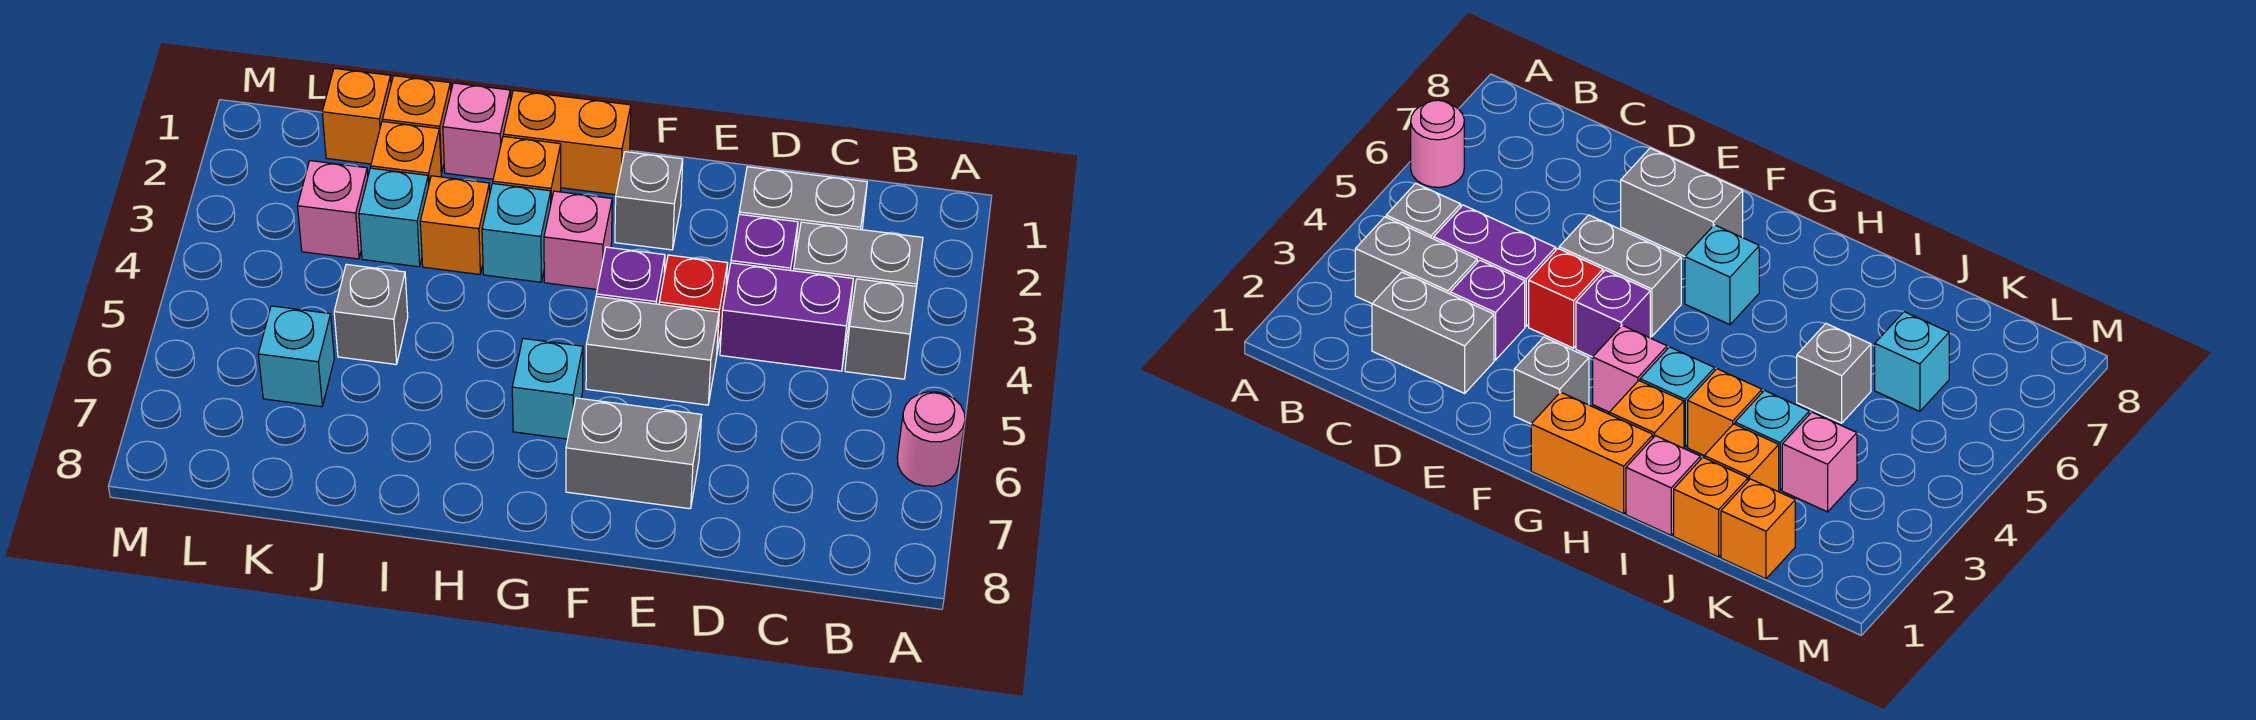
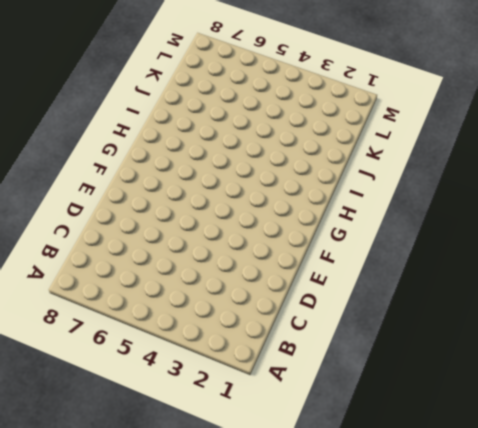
none -> pink 1x1 round brick [897,392,965,486]
none -> grey 1x2 brick [794,222,923,322]
none -> grey 1x1 brick [845,279,917,379]

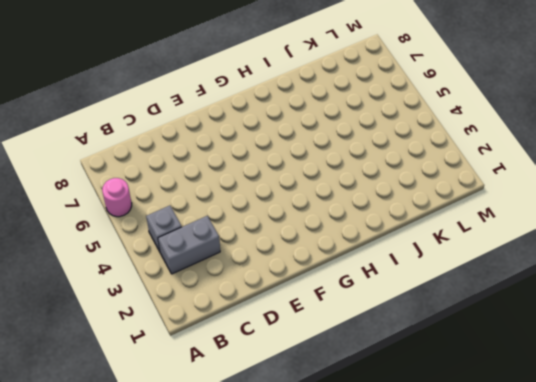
none -> grey 1x2 brick [739,167,867,257]
none -> purple 1x2 brick [720,263,853,371]
none -> purple 1x1 brick [731,214,798,271]

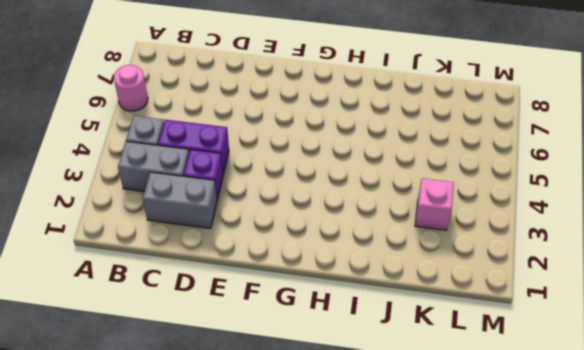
none -> red 1x1 brick [659,255,728,352]
none -> grey 1x2 brick [586,296,719,405]
none -> grey 1x2 brick [566,398,701,509]

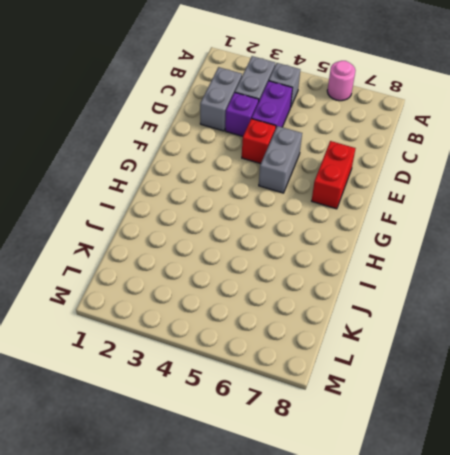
red 1x2 brick [312,141,356,209] -> grey 1x2 brick [566,398,701,509]
none -> grey 1x1 brick [615,152,683,250]
none -> purple 1x1 brick [596,247,665,304]
none -> orange 1x2 brick [503,90,631,195]

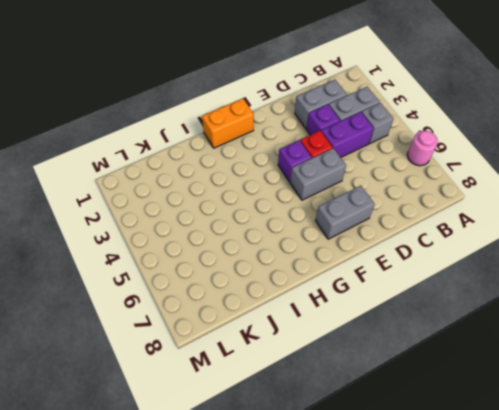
none -> grey 1x1 brick [615,152,683,250]
none -> pink 1x1 brick [544,191,612,289]
none -> cyan 1x1 brick [512,339,583,439]

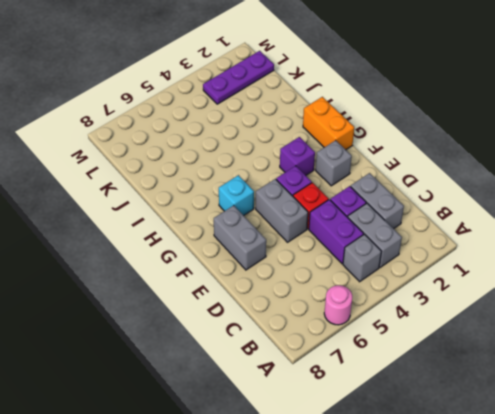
purple 1x1 brick [280,137,315,175] -> pink 1x1 brick [544,191,612,289]
purple 1x3 plate [203,51,274,104] -> none
none -> orange 1x1 brick [493,137,561,201]
none -> cyan 1x1 brick [482,184,551,282]
none -> pink 1x1 brick [443,83,510,179]

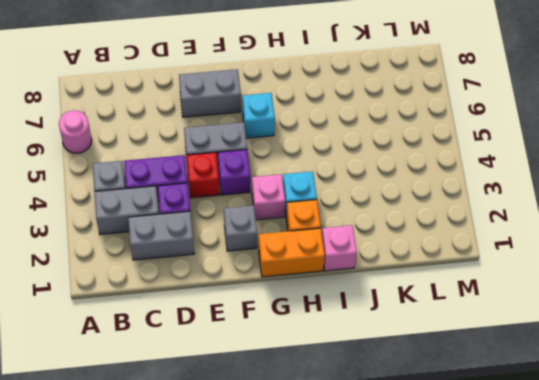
none -> orange 1x1 brick [420,176,490,274]
none -> orange 1x1 brick [382,76,451,173]
none -> orange 1x1 brick [371,121,441,183]

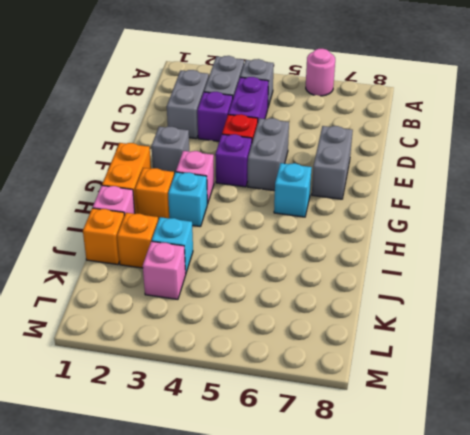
none -> orange 1x1 brick [420,176,490,274]
none -> grey 1x1 brick [334,264,408,364]
none -> orange 1x1 brick [322,68,391,164]

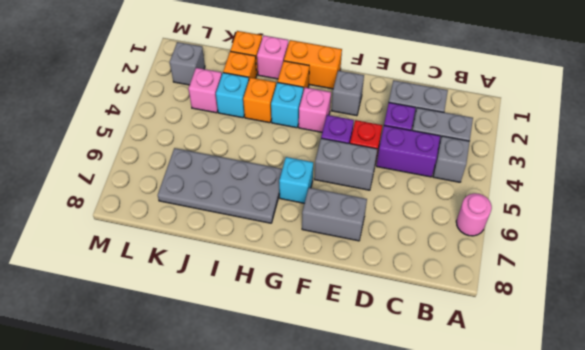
grey 2x4 plate [158,148,282,223] -> cyan 1x1 brick [258,306,334,407]
grey 1x1 brick [170,42,205,85] -> grey 1x1 brick moved to [334,264,408,364]
none -> orange 1x1 brick [322,68,391,164]

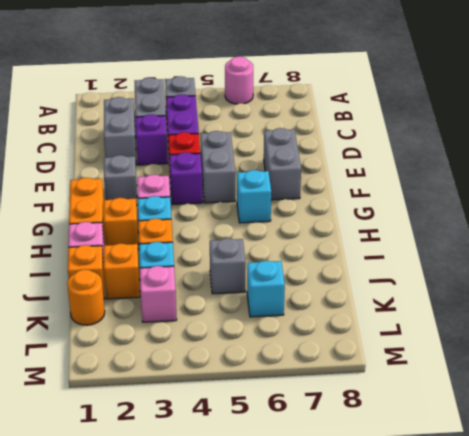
orange 1x1 round brick [67,269,105,325] -> orange 1x1 brick [322,68,391,164]

